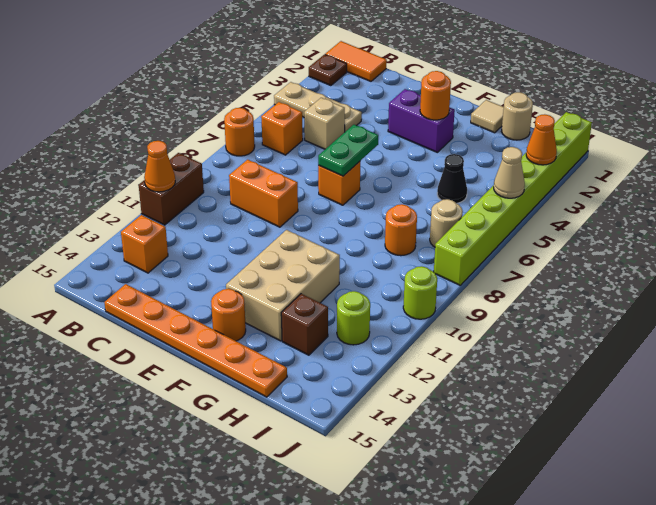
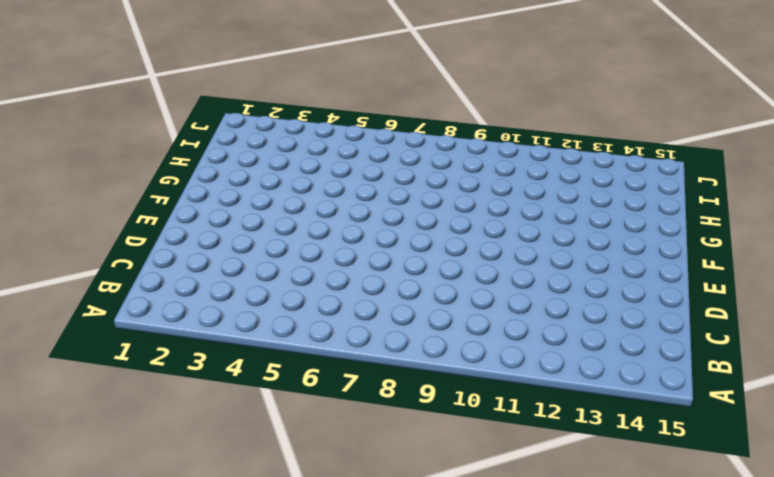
none -> orange 1x2 tile [325,41,387,81]
none -> brown 1x1 plate [309,54,347,86]
none -> tan 1x3 plate [274,82,362,132]

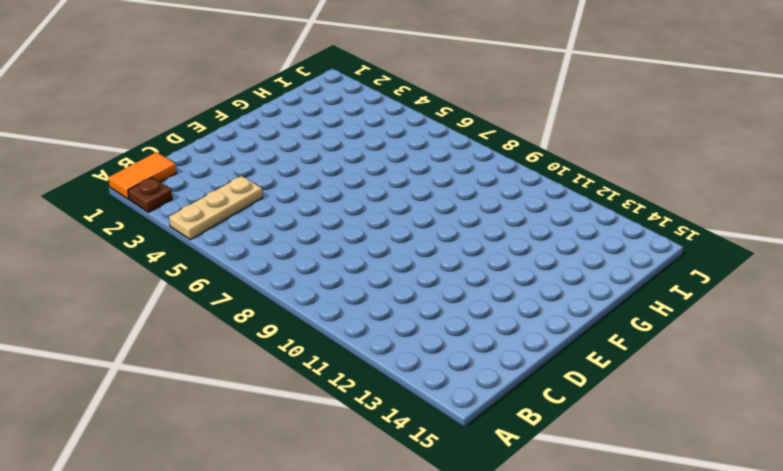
none -> orange 1x1 round brick [224,108,255,156]
none -> brown 1x2 brick [139,153,204,225]
none -> orange 1x1 brick [261,102,303,155]

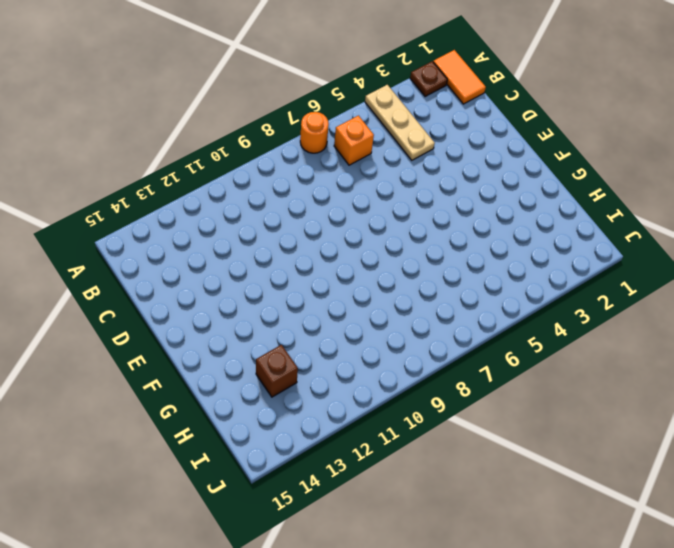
none -> brown 1x2 brick [139,153,204,225]
none -> orange 1x1 brick [121,215,168,273]
none -> tan 1x1 brick [304,98,345,149]

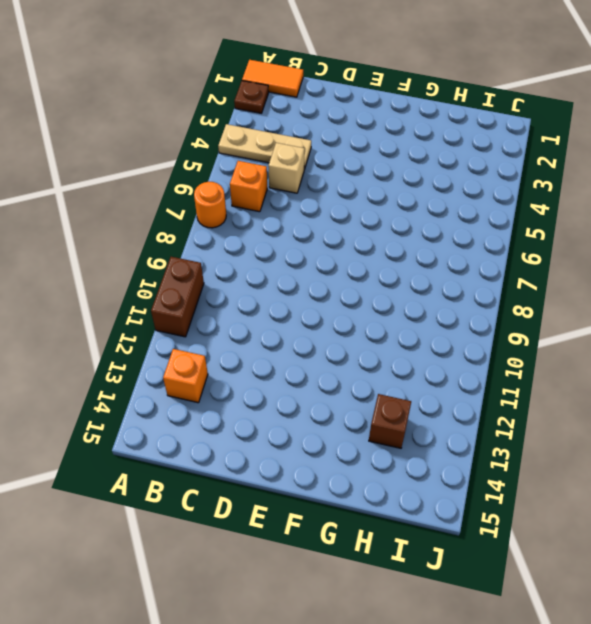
none -> orange 1x2 brick [229,160,298,227]
none -> orange 1x6 plate [104,284,287,397]
none -> purple 1x2 brick [388,89,455,152]

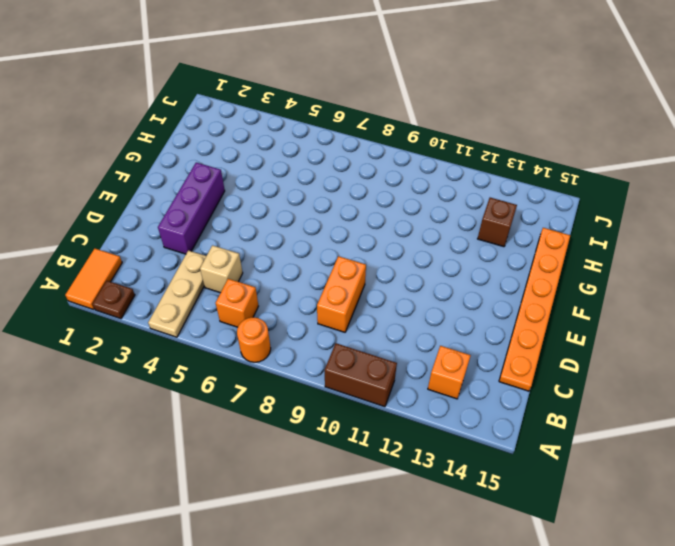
purple 1x3 brick [158,163,225,254] -> purple 1x2 brick [388,89,455,152]
none -> orange 1x1 brick [318,162,360,205]
none -> tan 2x3 brick [226,230,340,341]
none -> orange 1x1 round brick [211,289,246,341]

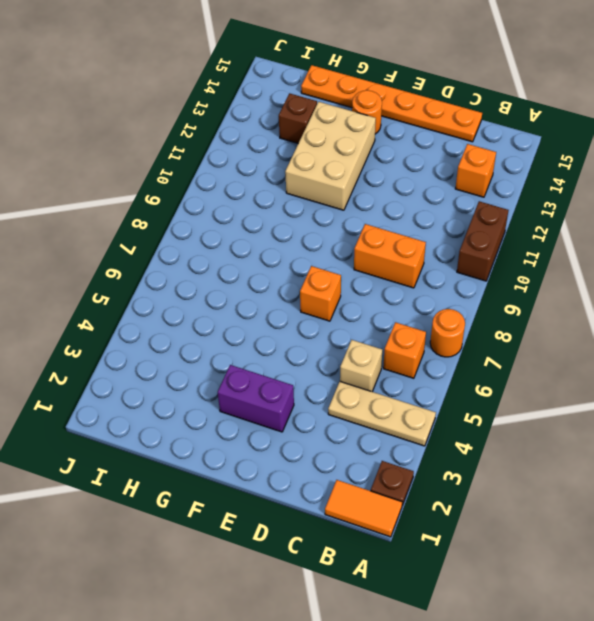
none -> tan 1x1 tile [471,100,504,133]
none -> tan 1x1 round brick [502,92,533,140]
none -> black 1x1 cone [437,154,467,203]

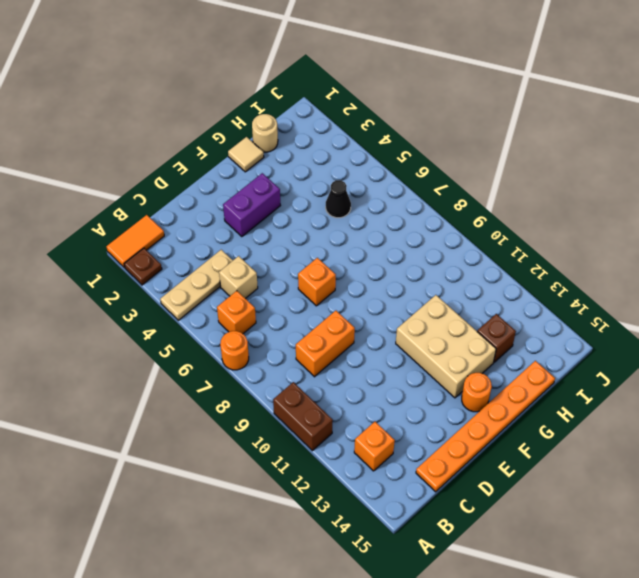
none -> orange 1x1 round brick [385,204,417,256]
none -> tan 1x1 round brick [430,199,463,247]
none -> lime 1x1 round brick [337,291,370,345]

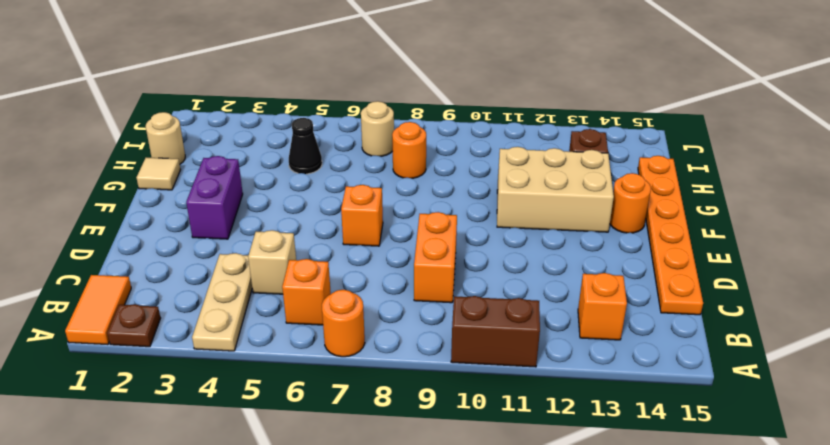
none -> lime 1x1 round brick [337,291,370,345]
none -> lime 1x8 brick [434,112,592,285]
none -> lime 1x1 round brick [403,266,437,319]

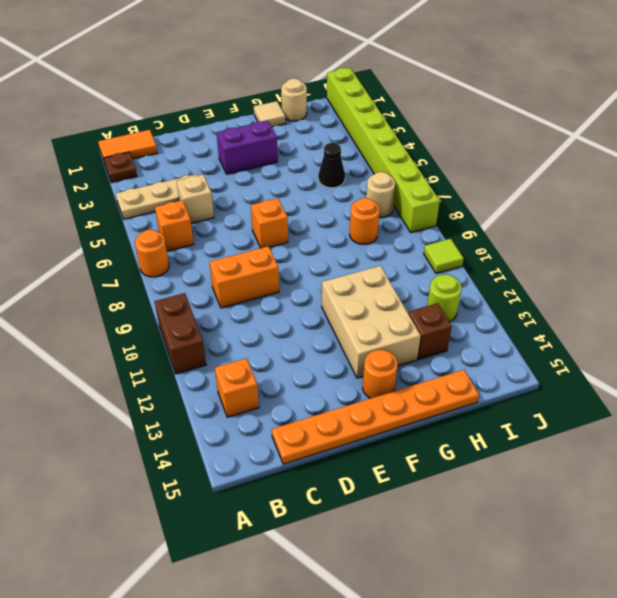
lime 1x1 tile [424,239,464,273] -> lime 1x1 round brick [403,266,437,319]
none -> orange 1x1 cone [144,141,175,192]
none -> green 1x2 plate [318,125,378,176]
none -> orange 1x1 round brick [420,71,451,120]

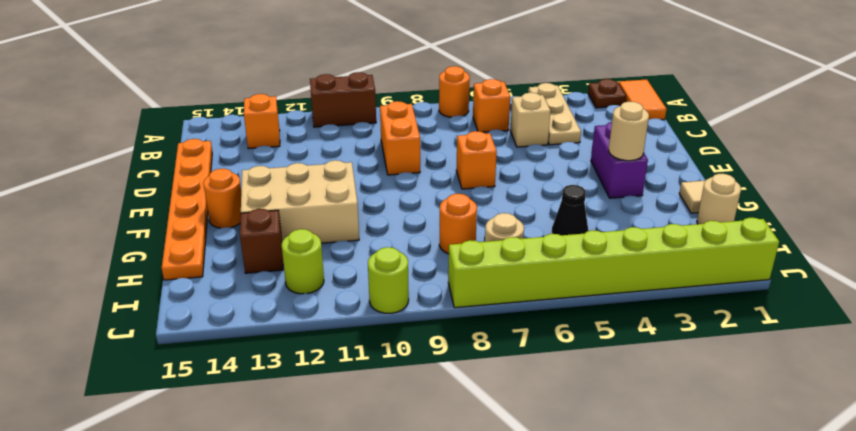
tan 1x1 round brick [609,102,649,161] -> orange 1x1 round brick [420,71,451,120]
none -> orange 1x1 cone [144,141,175,192]
none -> green 1x2 plate [318,125,378,176]
none -> orange 1x1 cone [526,114,557,165]

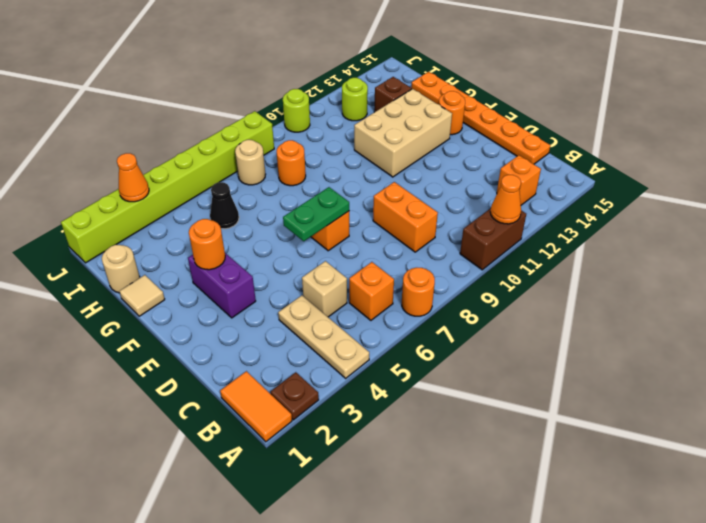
none -> tan 1x1 cone [494,147,525,198]

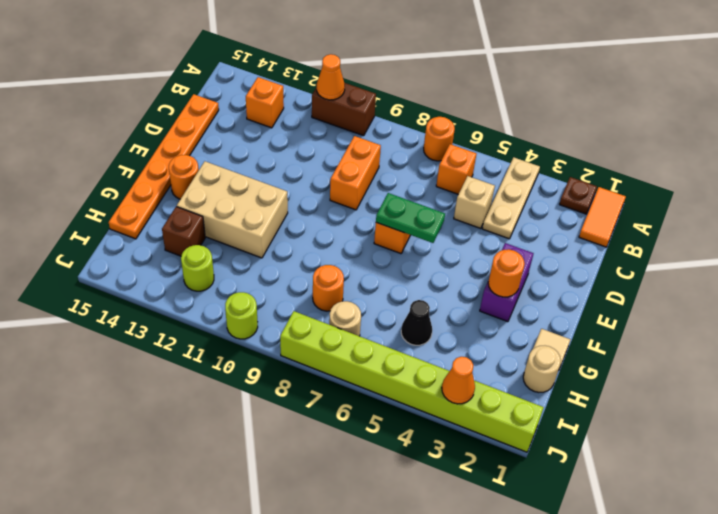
none -> tan 1x1 cone [494,147,525,198]

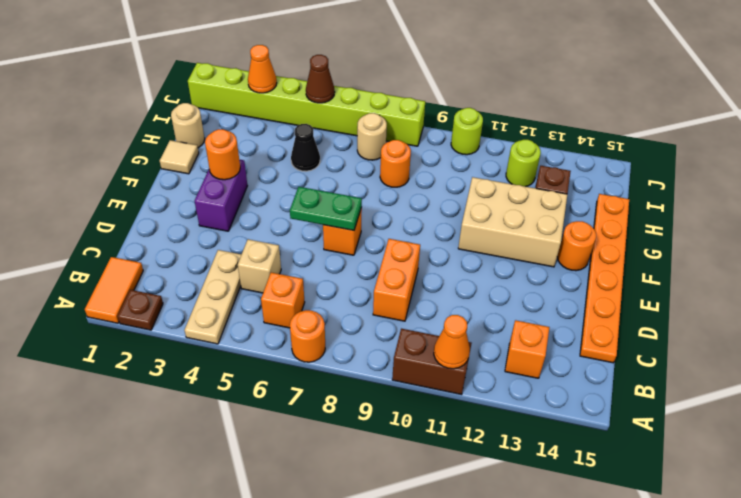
brown 1x1 cone [306,55,335,103] -> tan 1x1 cone [494,147,525,198]

